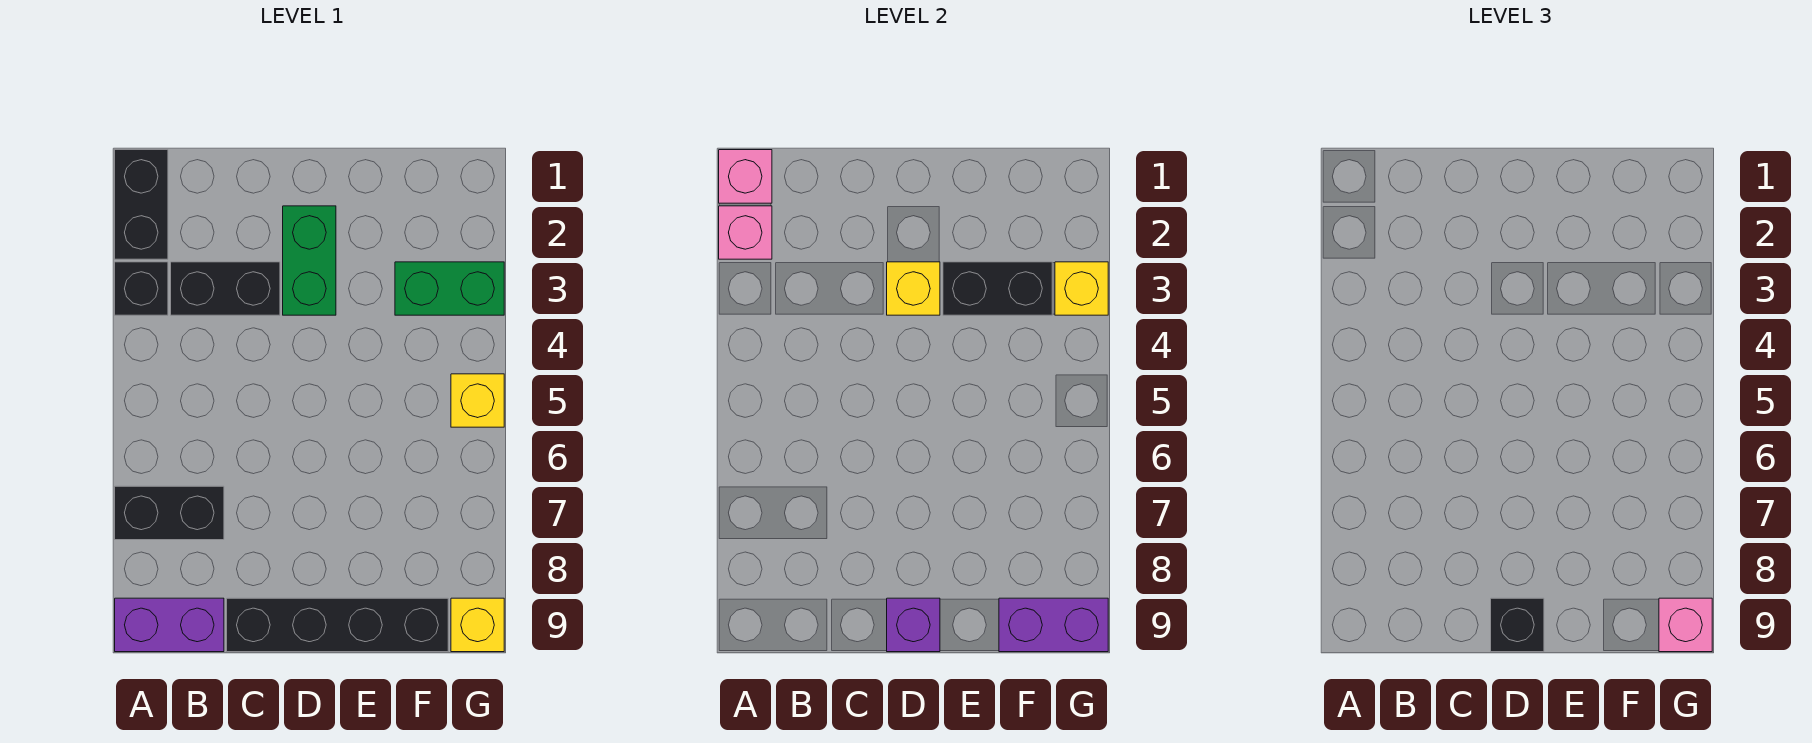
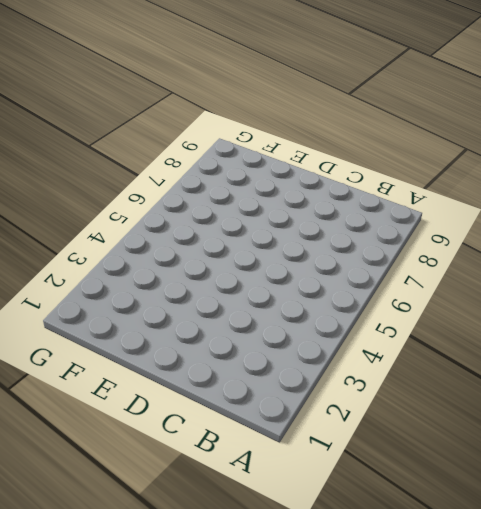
none -> black 1x2 brick [115,150,168,259]
none -> black 1x1 brick [115,262,168,315]
none -> black 1x2 brick [115,486,224,540]

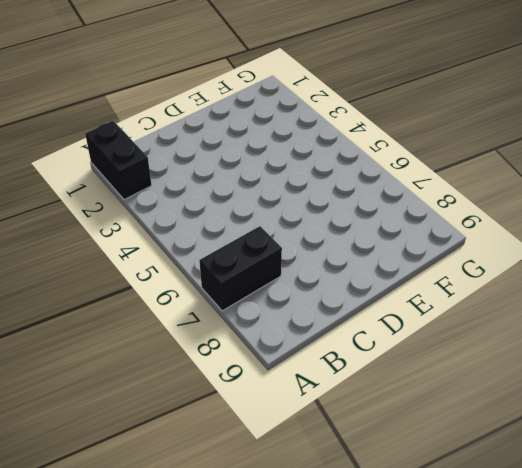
none -> black 1x1 brick [115,262,168,315]
none -> purple 1x2 brick [115,598,224,652]
none -> black 1x2 brick [171,262,280,315]

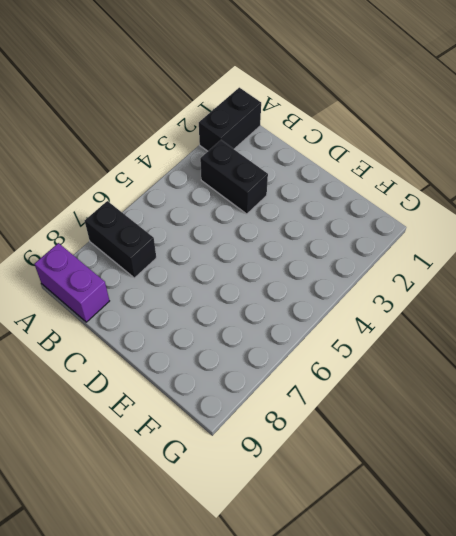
none -> black 1x1 brick [115,262,168,315]
none -> black 1x4 brick [227,598,448,652]
none -> green 1x2 brick [283,206,336,315]

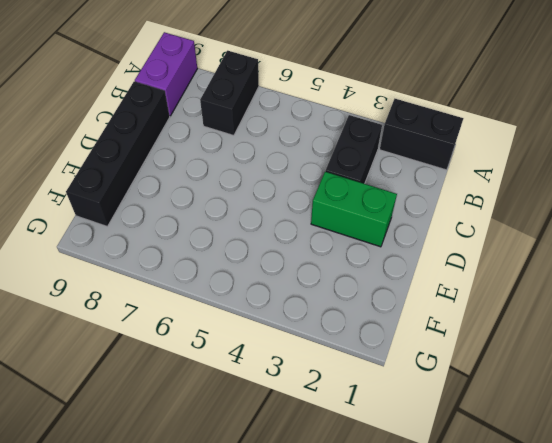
none -> black 1x1 brick [115,262,168,315]
none -> green 1x2 brick [395,262,504,315]
none -> yellow 1x1 brick [451,374,504,427]

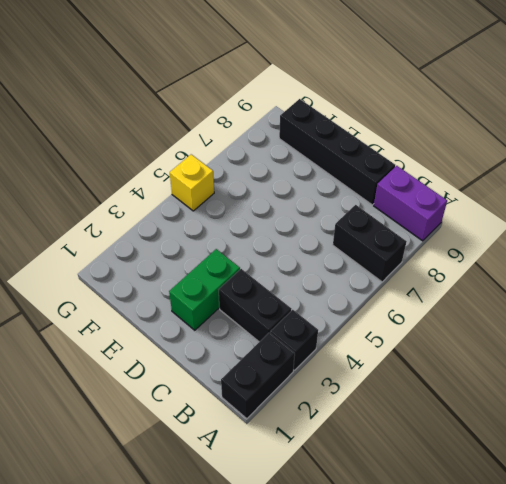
none -> green 1x2 brick [395,262,504,315]
none -> yellow 1x1 brick [451,598,504,652]
none -> pink 1x1 brick [719,150,772,203]

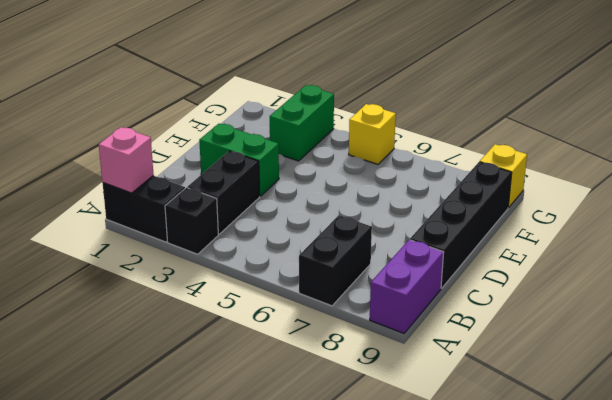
none -> pink 1x1 brick [719,206,772,259]
none -> yellow 1x1 brick [887,262,940,315]
none -> purple 1x1 brick [887,598,940,652]

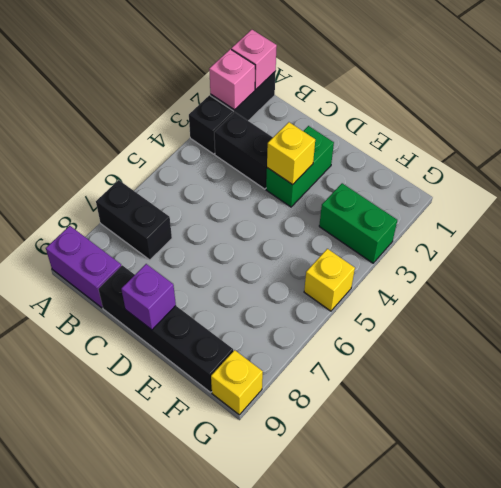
none -> black 1x2 brick [943,262,1052,315]
none -> purple 1x2 brick [999,598,1108,652]
none -> yellow 1x1 brick [1055,262,1108,315]

